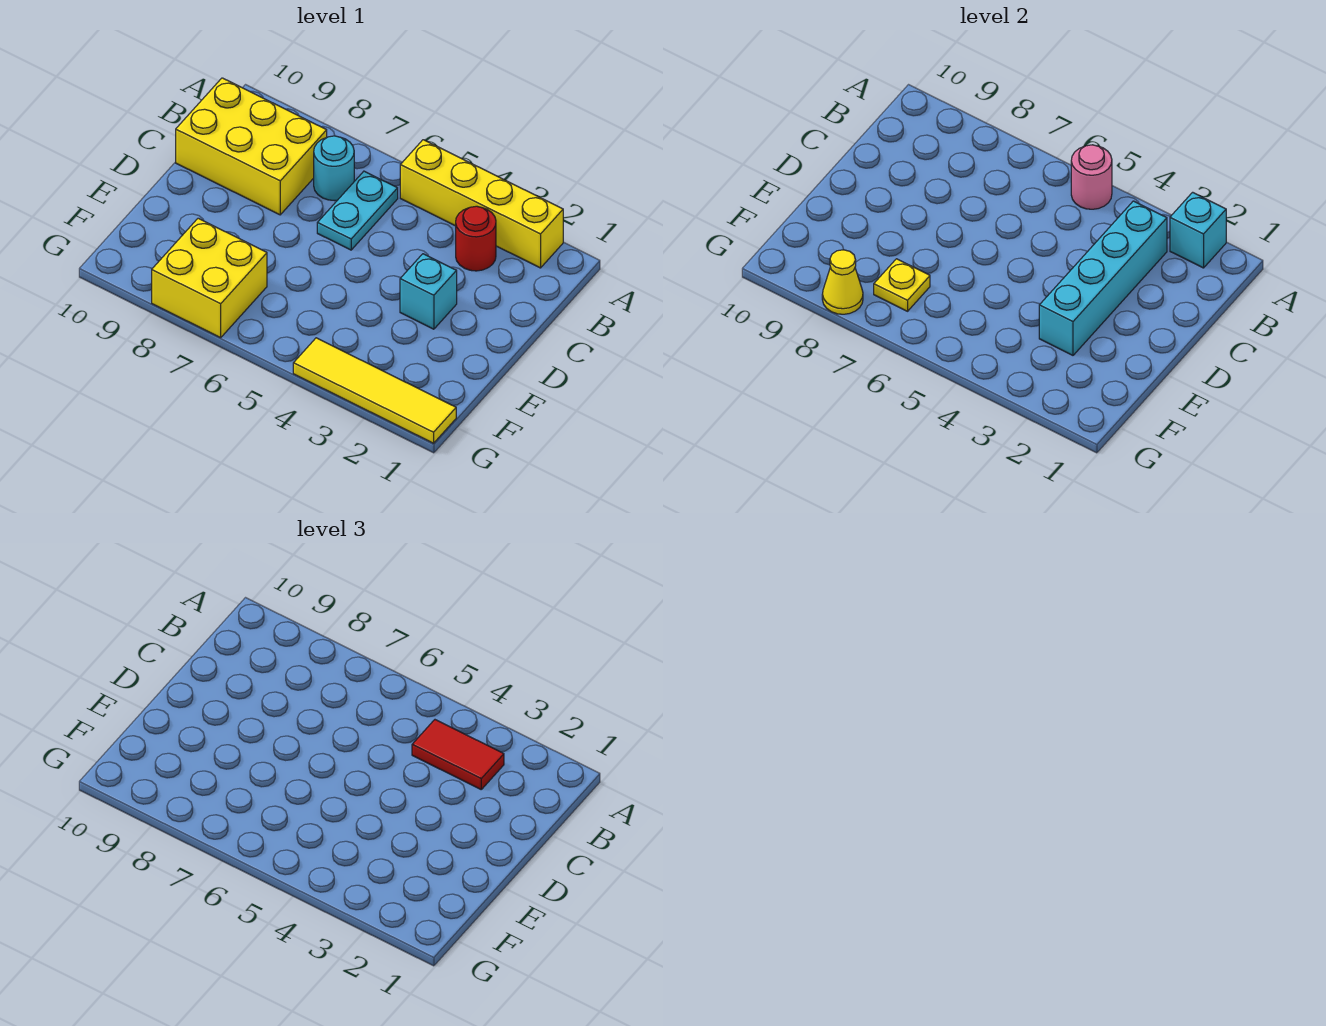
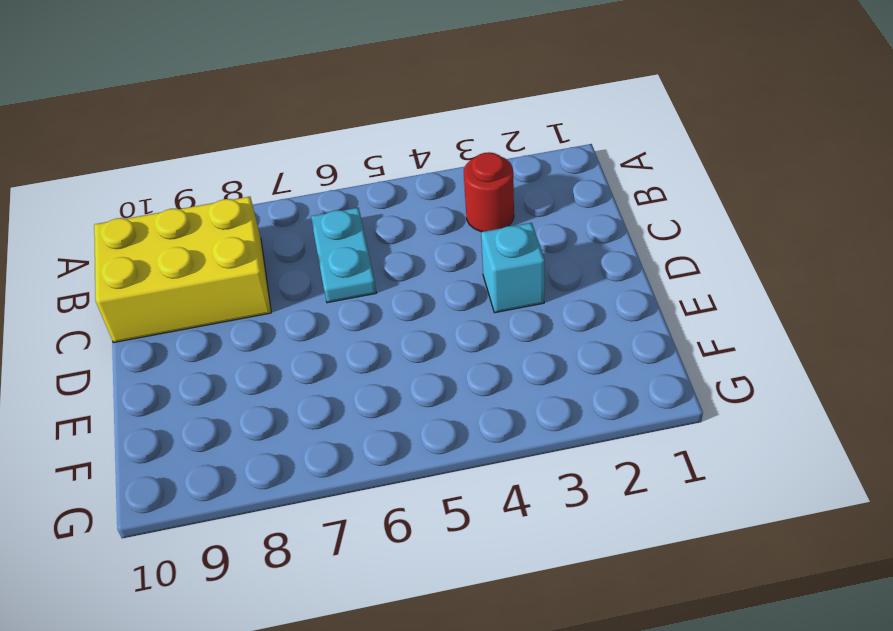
none -> yellow 1x4 brick [400,140,563,268]
none -> cyan 1x1 round brick [314,136,354,201]
none -> yellow 2x2 brick [152,218,267,338]

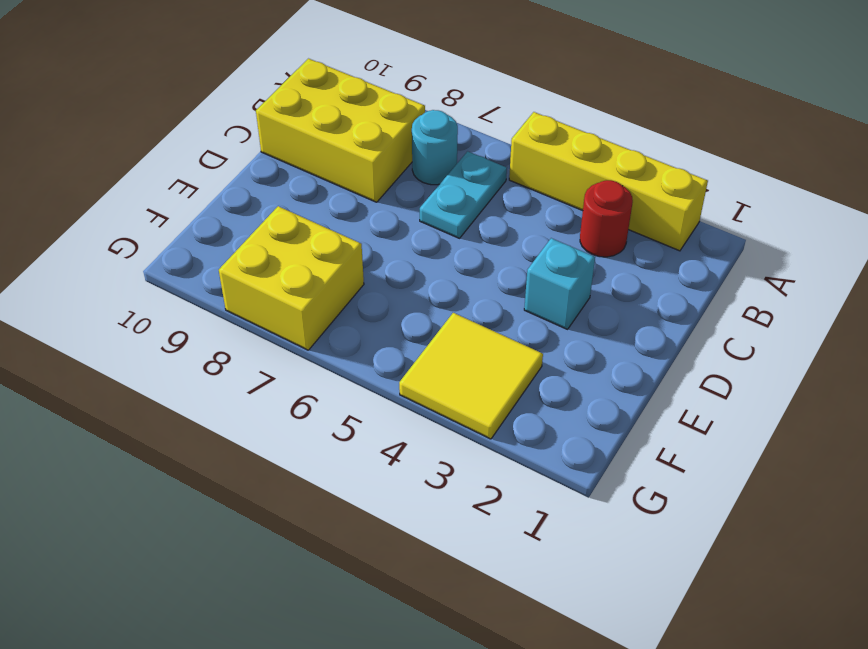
yellow 2x2 tile [399,313,543,439] -> yellow 1x4 tile [293,338,456,443]
none -> cyan 1x1 brick [1170,192,1226,268]
none -> pink 1x1 round brick [1071,145,1112,209]
none -> cyan 1x4 brick [1039,201,1167,355]

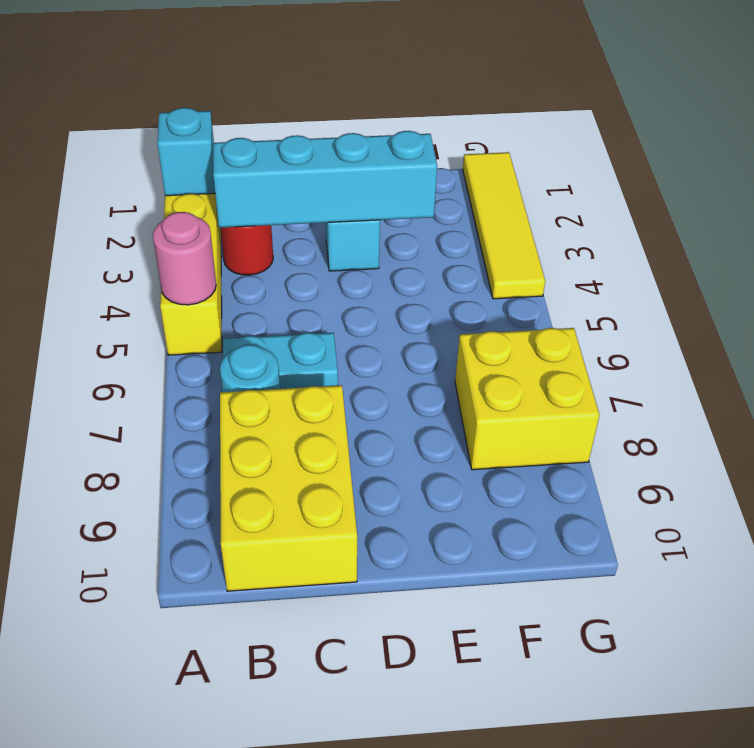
none -> yellow 1x1 plate [874,259,930,311]
none -> yellow 1x1 cone [822,250,863,314]
none -> red 1x2 tile [412,720,504,789]

